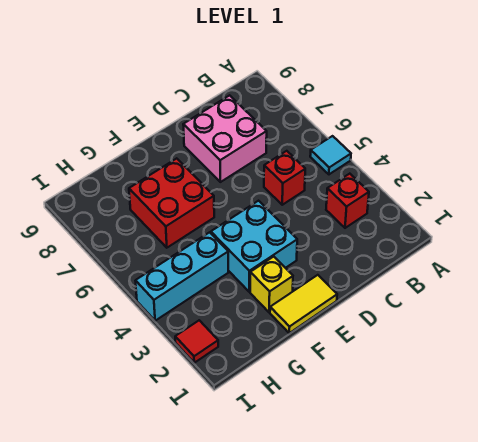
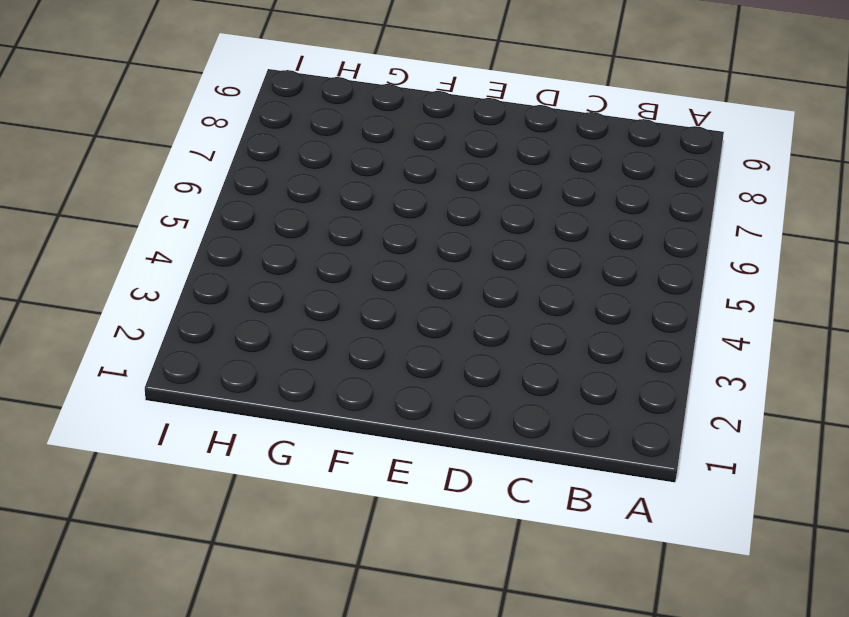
none -> cyan 1x1 tile [310,136,351,174]
none -> red 1x1 brick [326,174,369,228]

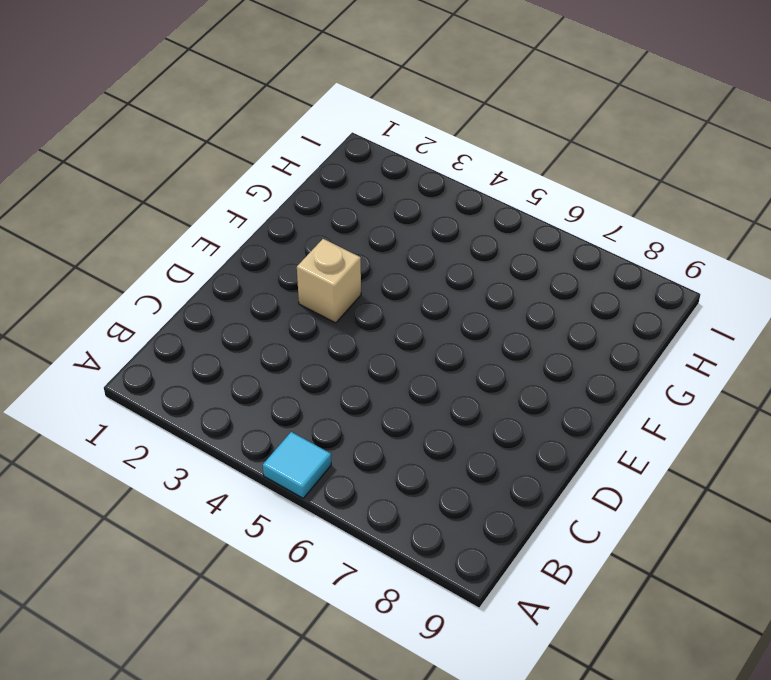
tan 1x1 brick [297,239,361,323] -> cyan 2x2 brick [211,201,297,292]
none -> red 1x1 brick [326,174,369,228]
none -> red 1x1 brick [264,151,305,205]

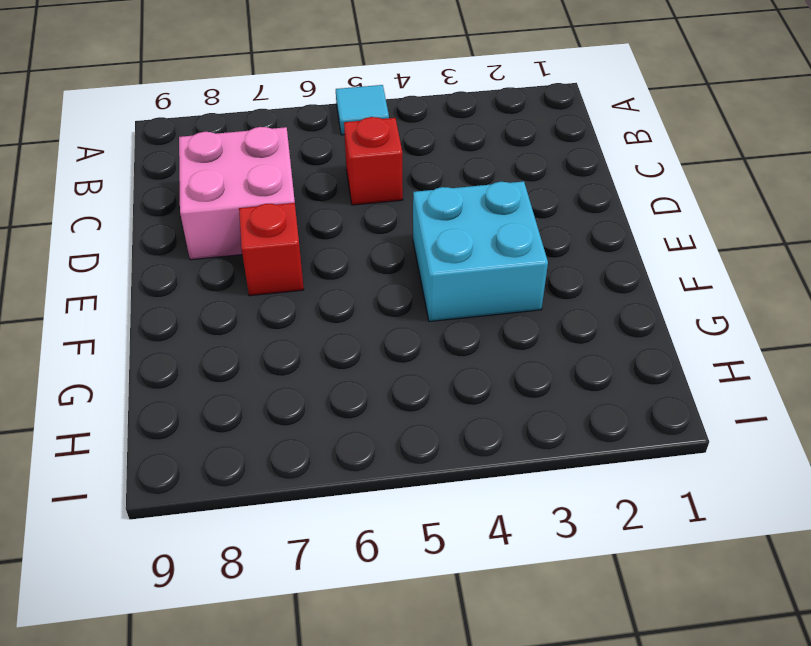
red 1x1 brick [239,203,304,296] -> red 1x1 brick moved to [326,174,369,228]
none -> yellow 1x2 tile [270,275,337,333]
none -> yellow 1x1 brick [250,257,293,312]

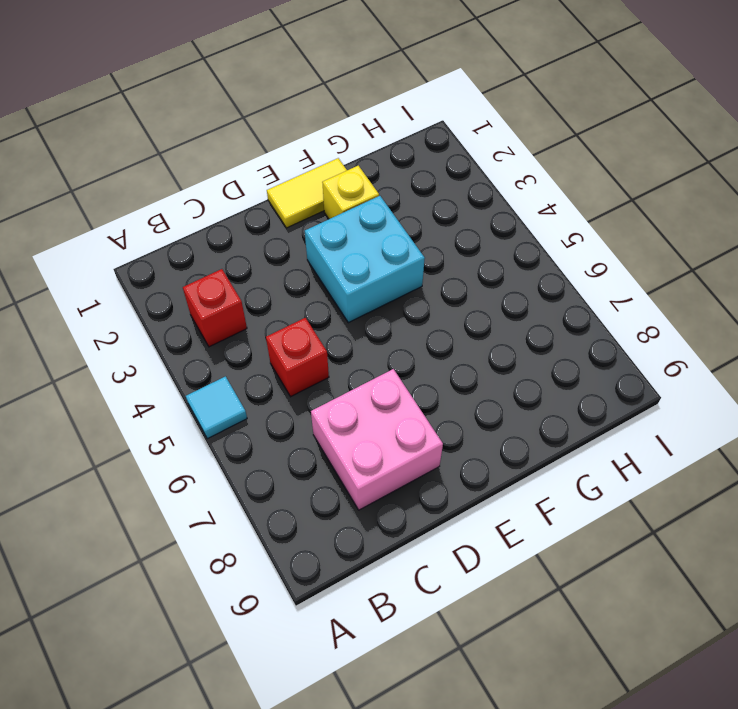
none -> red 2x2 brick [129,158,214,248]
none -> cyan 1x3 brick [136,232,229,321]

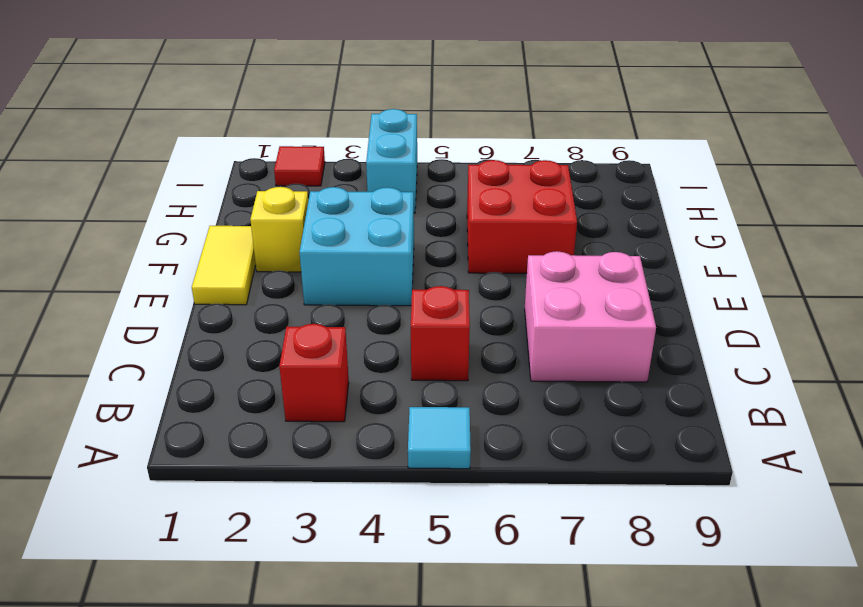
cyan 1x2 brick [366,109,417,213] -> cyan 1x3 brick [136,232,229,321]

